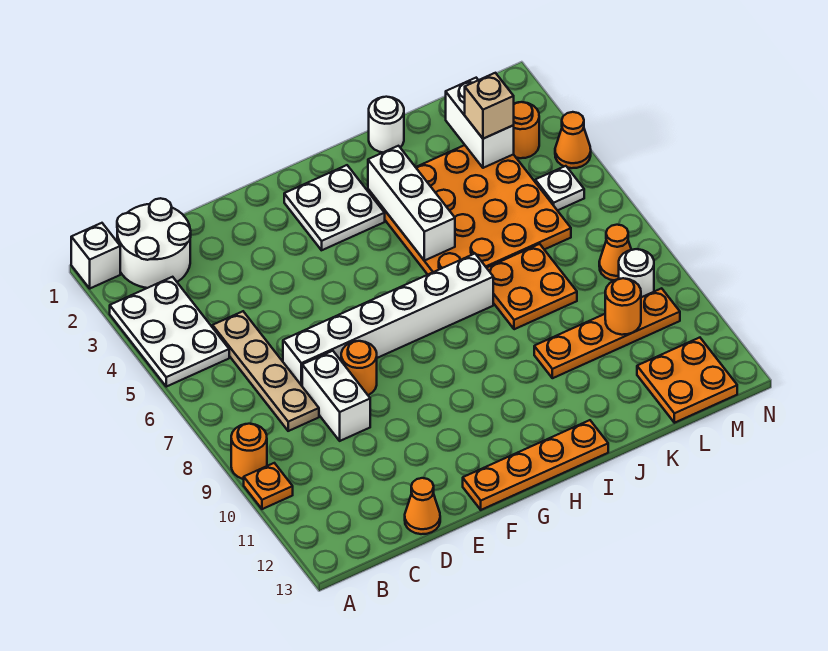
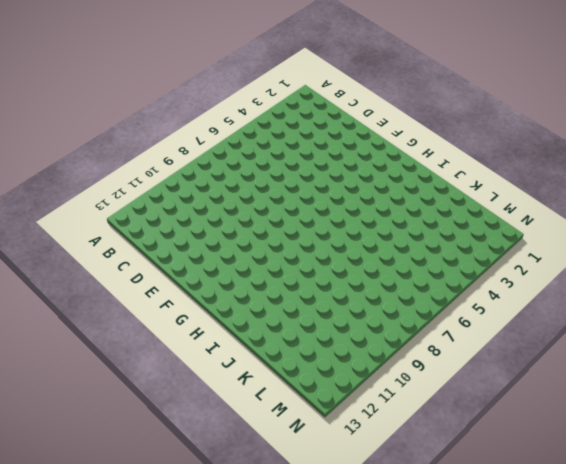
none -> white 1x1 brick [71,223,120,288]
none -> white 2x3 plate [110,277,229,387]
none -> orange 1x1 round brick [231,424,267,479]

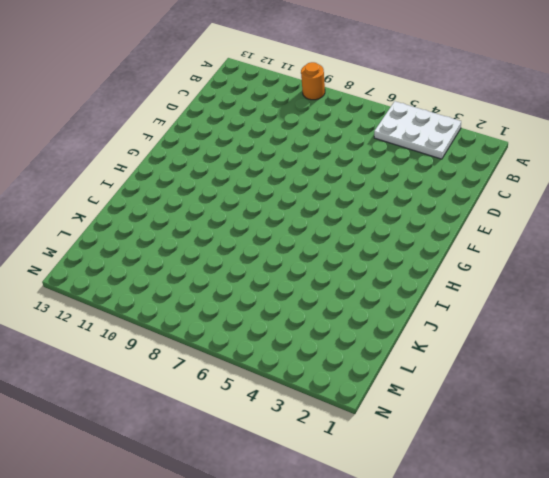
none -> white 1x1 brick [71,223,120,288]
none -> orange 1x1 plate [244,463,293,509]
none -> white 2x2 round brick [117,198,191,288]

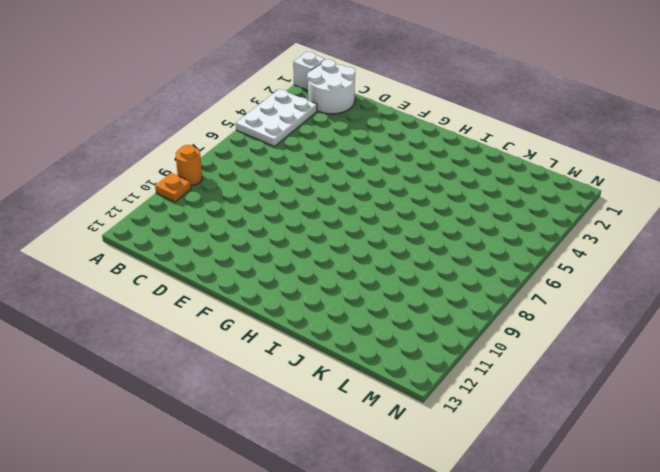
none -> tan 1x4 plate [213,311,319,431]
none -> white 1x6 brick [283,254,493,386]
none -> white 1x2 brick [302,351,370,441]

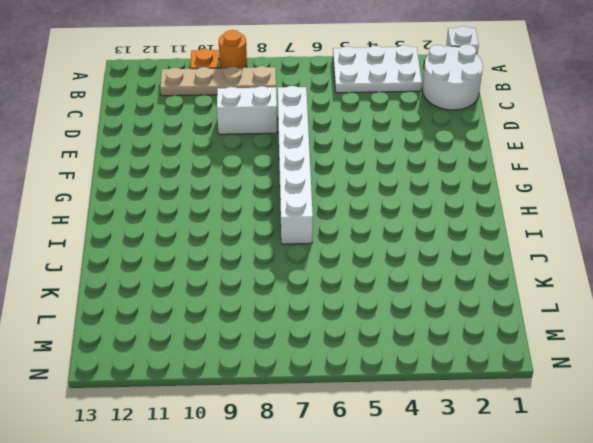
tan 1x4 plate [160,66,276,96] -> tan 1x4 plate moved to [213,311,319,431]
none -> orange 1x1 cone [405,478,440,534]
none -> orange 1x1 round brick [341,341,377,395]
none -> orange 1x4 plate [463,420,608,510]

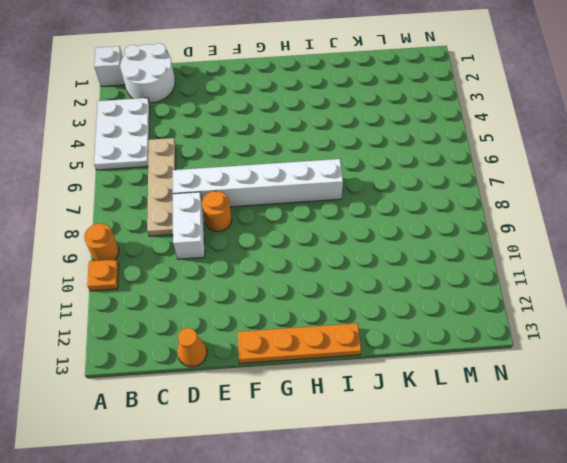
none -> white 2x2 plate [284,165,385,250]
none -> orange 4x4 plate [368,145,571,274]
none -> white 1x1 round brick [369,97,404,153]

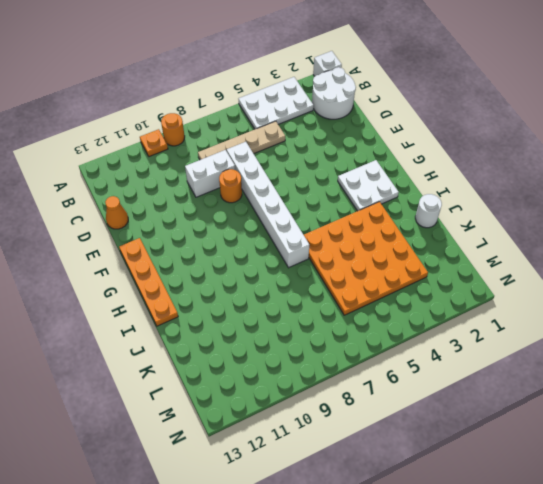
none -> orange 2x2 plate [487,244,577,329]
none -> orange 1x4 plate [534,288,680,378]
none -> orange 2x2 plate [637,338,737,423]

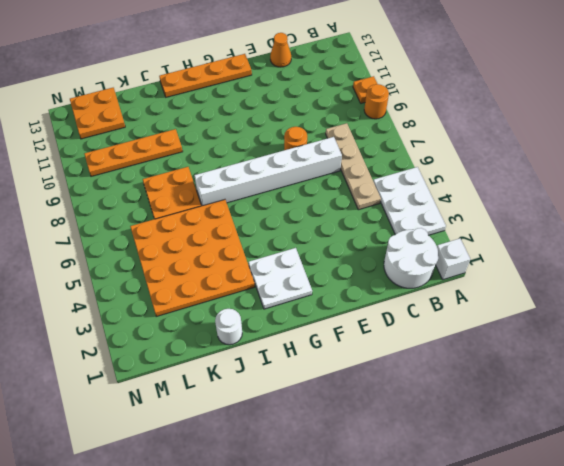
none -> white 1x2 brick [302,351,370,441]
none -> orange 1x1 round brick [514,102,539,158]
none -> white 1x1 plate [535,166,584,211]

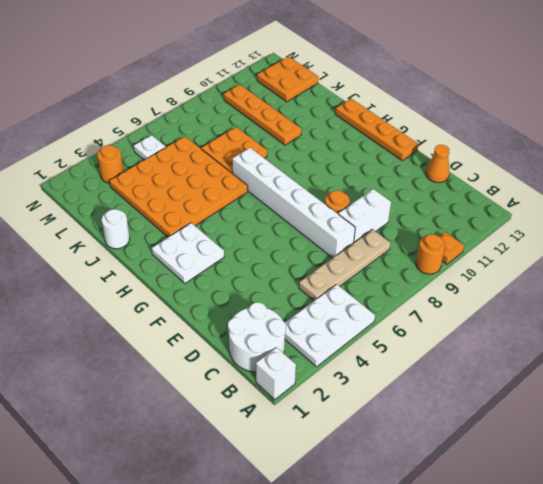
none -> orange 1x1 cone [599,225,631,280]
none -> white 1x1 round brick [619,249,654,297]
none -> orange 1x1 cone [555,112,591,168]

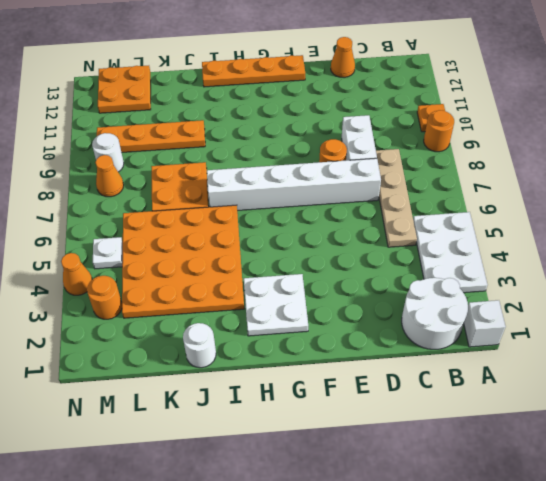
none -> white 1x3 brick [368,146,455,261]
none -> white 1x2 brick [446,78,514,168]
none -> orange 1x1 round brick [605,278,641,335]

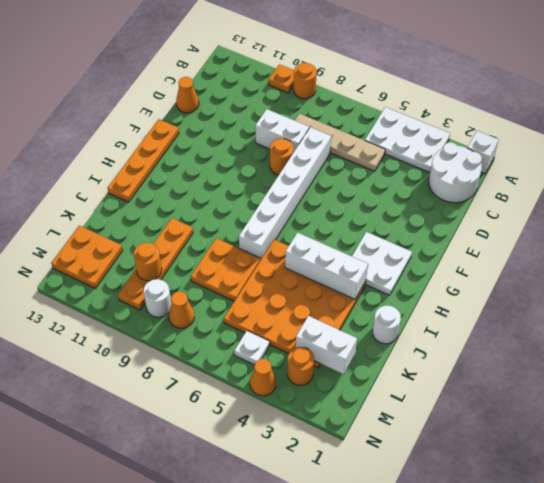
none -> tan 1x1 brick [465,73,514,139]

